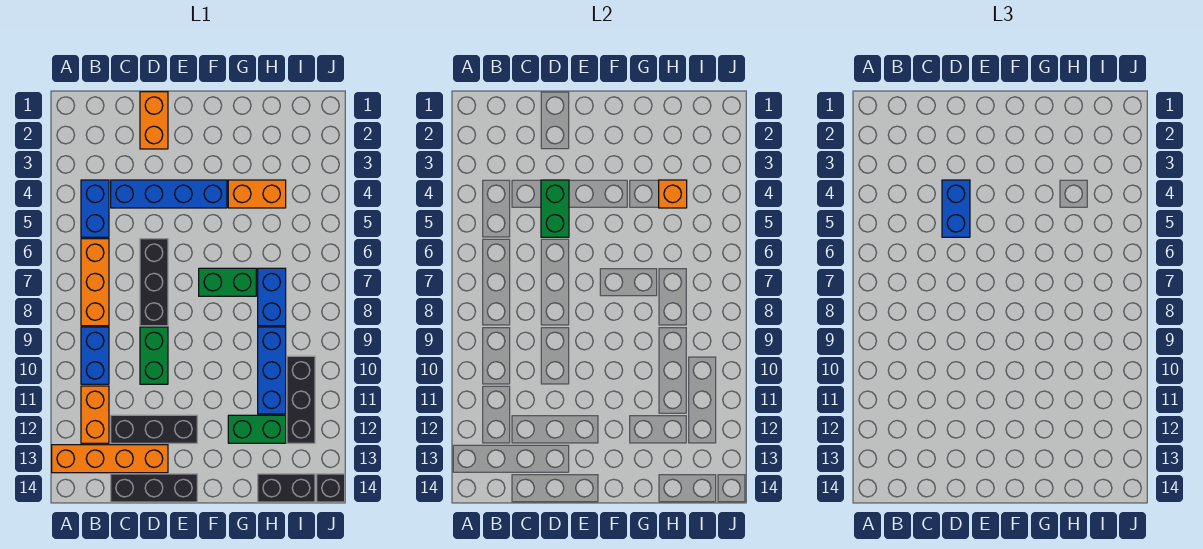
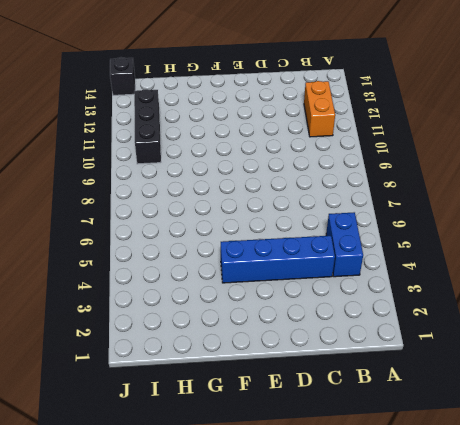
none -> orange 1x4 brick [52,445,168,473]
none -> orange 1x3 brick [81,239,109,326]
none -> blue 1x2 brick [81,327,109,384]

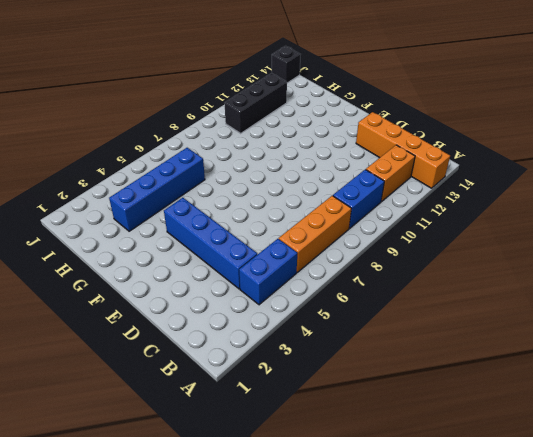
blue 1x4 brick [109,148,205,231] -> orange 1x2 brick [228,180,286,208]
none -> black 1x3 brick [111,415,197,443]
none -> black 1x3 brick [111,474,197,502]
none -> orange 1x2 brick [140,92,168,149]

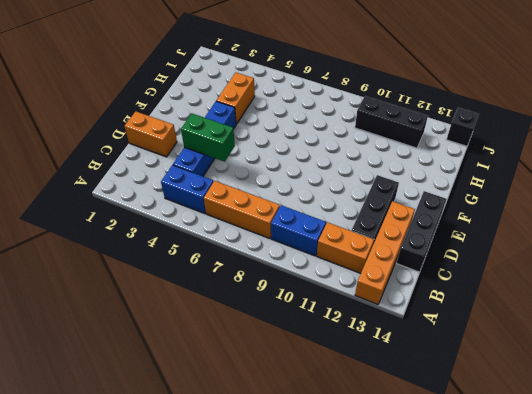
none -> black 1x3 brick [140,239,168,326]
none -> green 1x2 brick [140,327,168,384]
none -> green 1x2 brick [199,268,256,296]

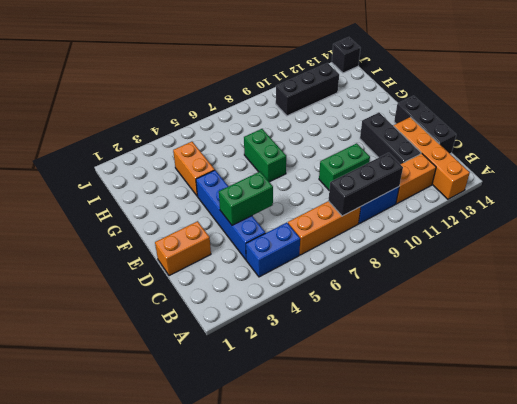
black 1x3 brick [328,153,403,216] -> black 1x3 brick moved to [140,239,168,326]
none -> green 1x2 brick [228,415,286,443]
none -> blue 1x2 brick [258,268,286,326]
none -> blue 1x3 brick [258,327,286,414]

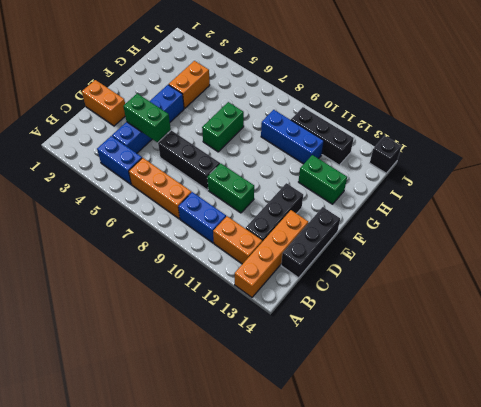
green 1x2 brick [299,155,347,204] -> green 1x2 brick turned to [228,415,286,443]
none -> blue 1x2 brick [258,268,286,326]
none -> black 1x2 brick [258,474,315,502]
none -> orange 1x1 brick [659,180,687,208]

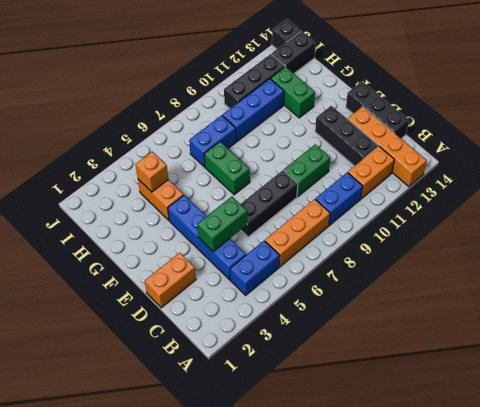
black 1x2 brick [271,31,316,73] -> black 1x2 brick turned to [258,474,315,502]
none -> blue 1x2 brick [942,180,970,237]

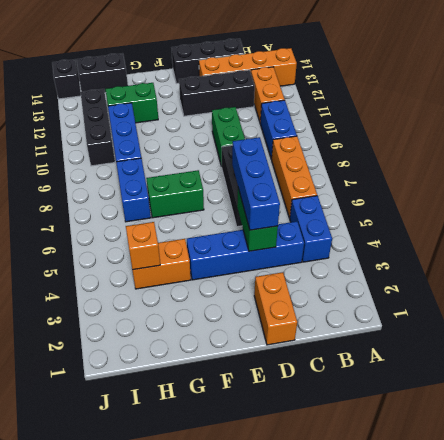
blue 1x3 brick [232,137,280,230] -> blue 1x2 brick [942,180,970,237]

